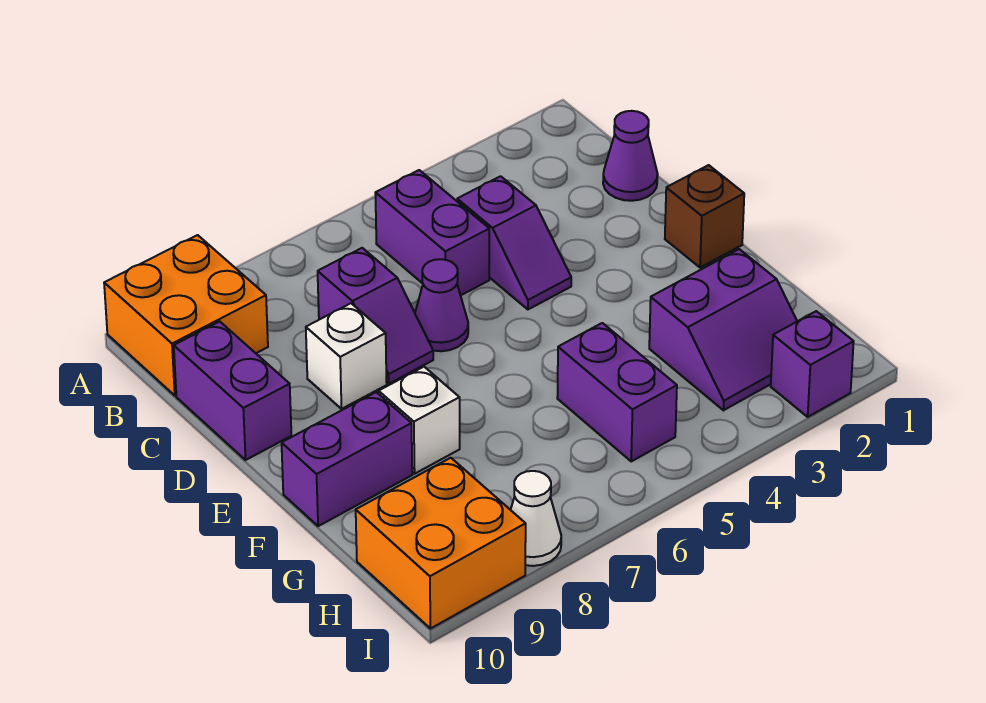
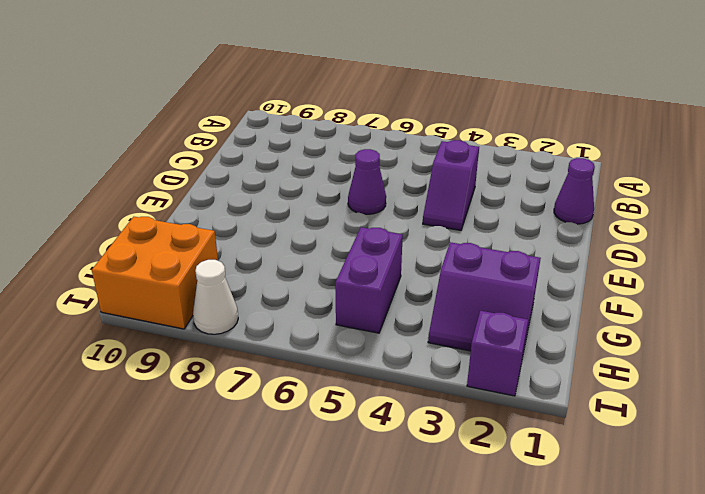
none -> orange 2x2 brick [104,235,268,395]
none -> purple 1x2 brick [375,170,489,295]
none -> purple 1x2 slope [318,248,433,384]

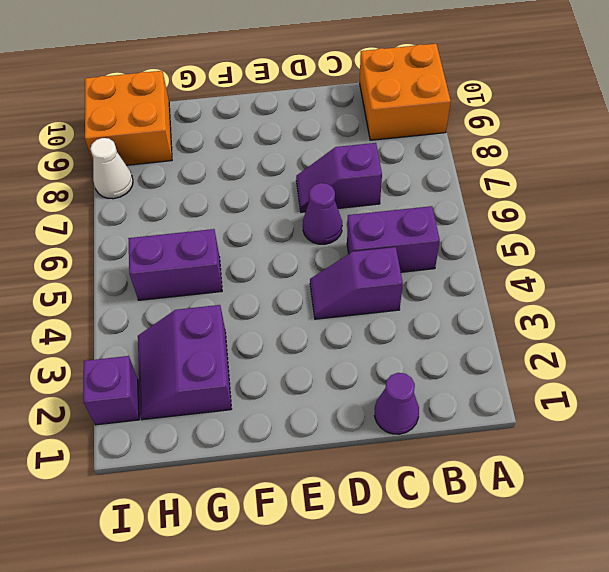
none -> purple 1x2 brick [174,322,291,460]
none -> white 1x1 brick [306,303,387,409]
none -> brown 1x1 brick [665,165,744,268]

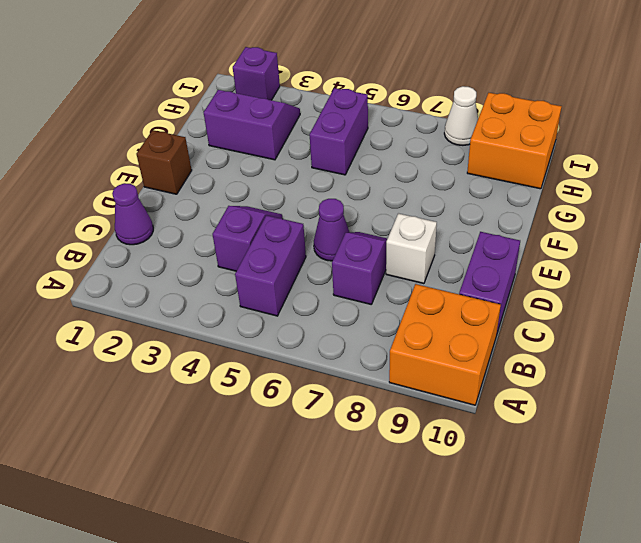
none -> white 1x1 brick [379,367,460,474]
none -> purple 1x2 brick [282,392,412,526]

